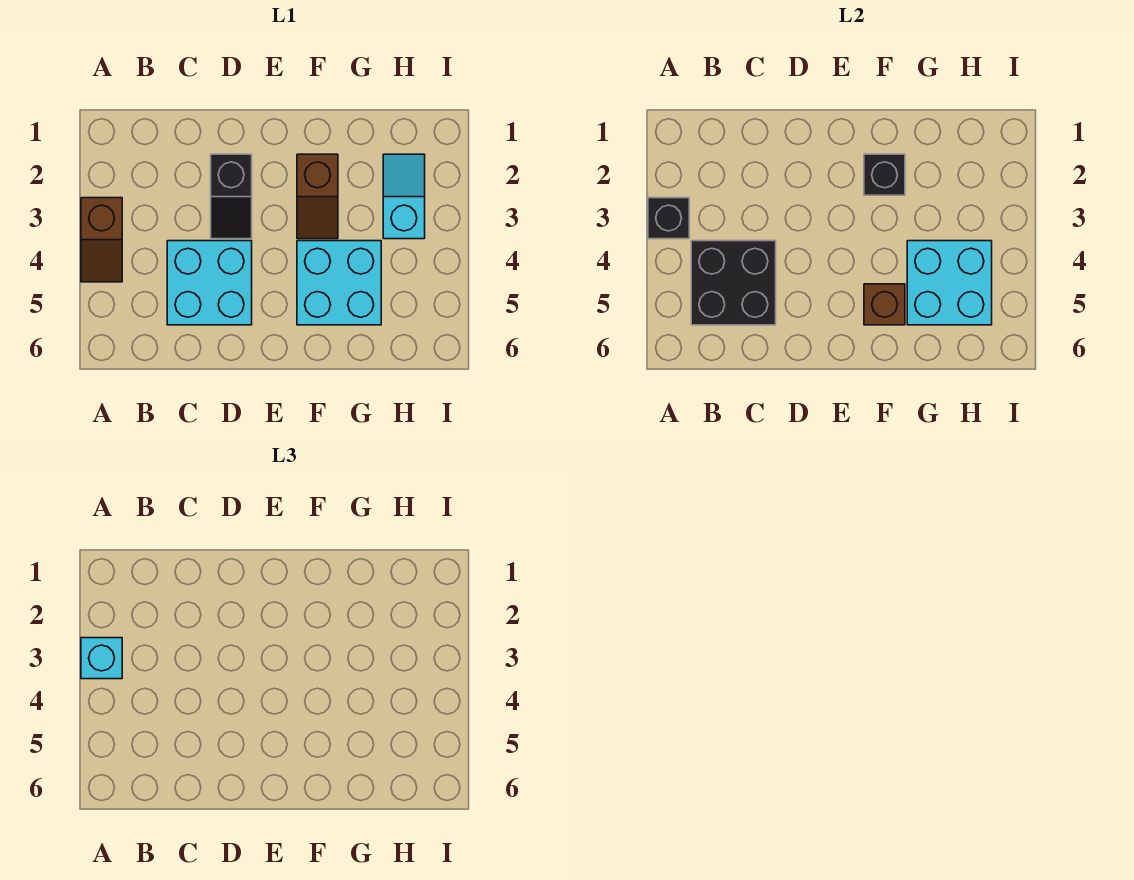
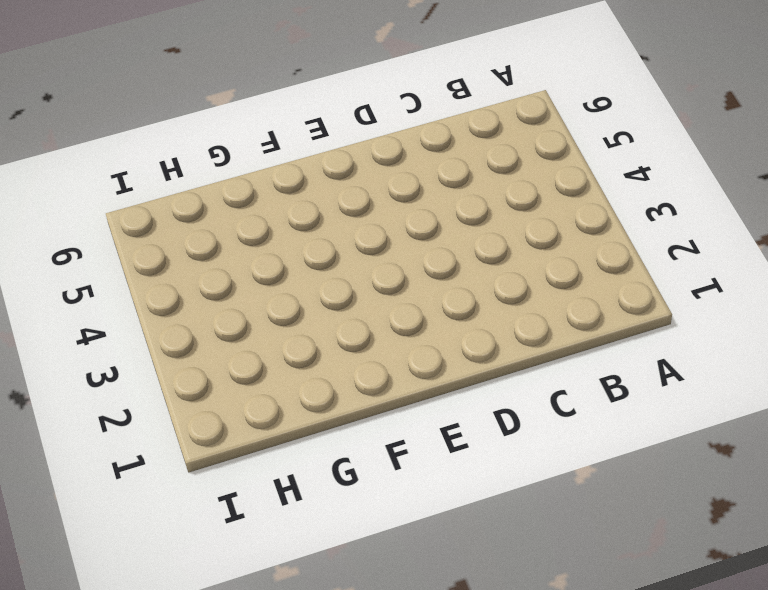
none -> brown 1x2 slope [81,198,122,282]
none -> cyan 2x2 brick [167,241,252,325]
none -> black 1x2 slope [211,154,252,239]

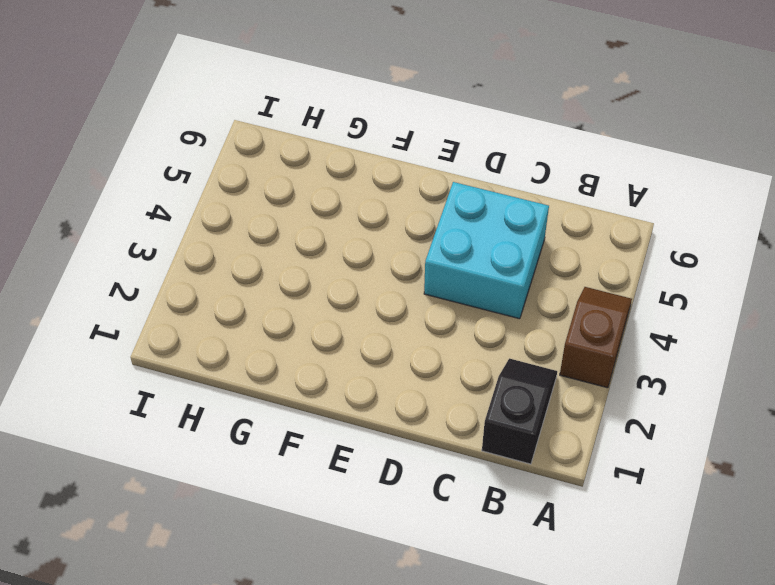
black 1x2 slope [482,358,557,464] -> black 1x2 slope moved to [211,154,252,239]
none -> brown 1x2 slope [297,154,338,239]
none -> cyan 2x2 brick [297,241,381,325]
none -> cyan 1x2 slope [383,154,425,239]

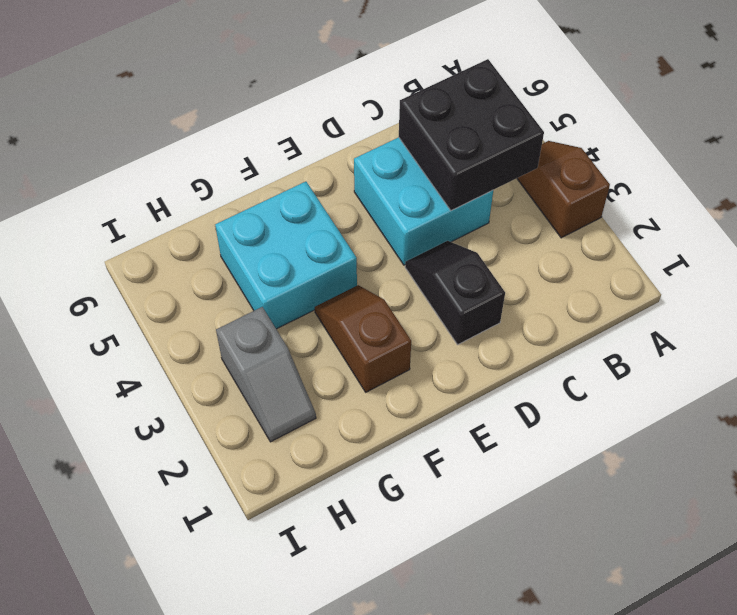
grey 1x2 slope [216,307,316,442] -> cyan 1x2 slope [383,154,425,239]
none -> black 1x1 brick [648,198,689,239]
none -> black 1x1 brick [864,154,905,195]
none -> brown 1x1 brick [864,284,905,325]

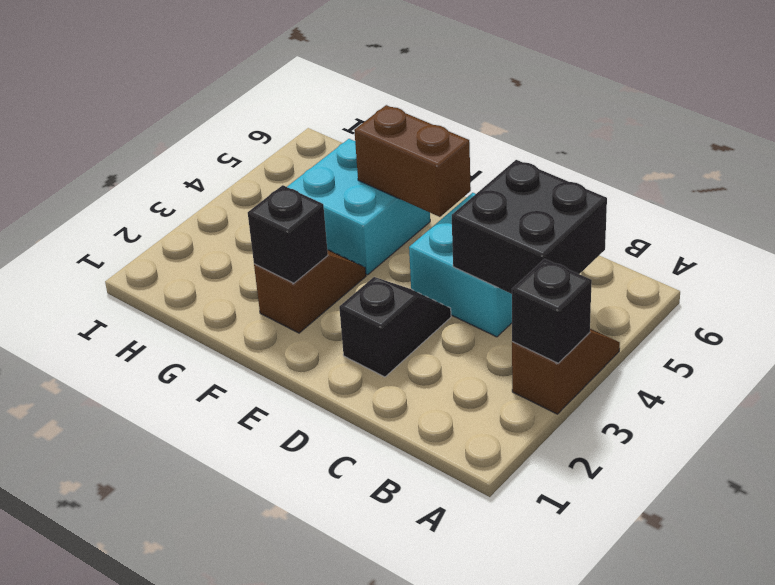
brown 1x2 brick [354,105,471,217] -> brown 1x1 brick [864,284,905,325]
none -> cyan 1x2 slope [383,154,425,239]
none -> cyan 2x2 brick [907,241,992,325]
none -> cyan 1x1 brick [81,638,122,679]

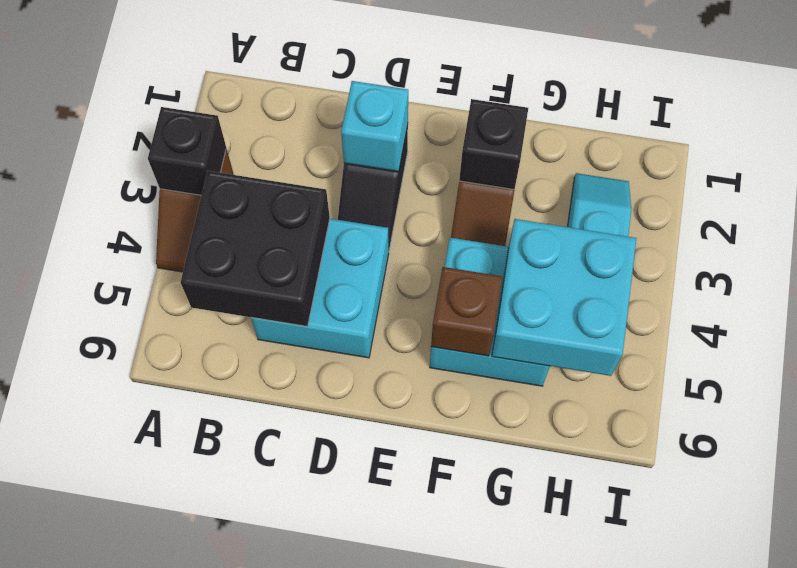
cyan 1x1 brick [341,81,408,172] -> cyan 1x1 brick moved to [81,638,122,679]

